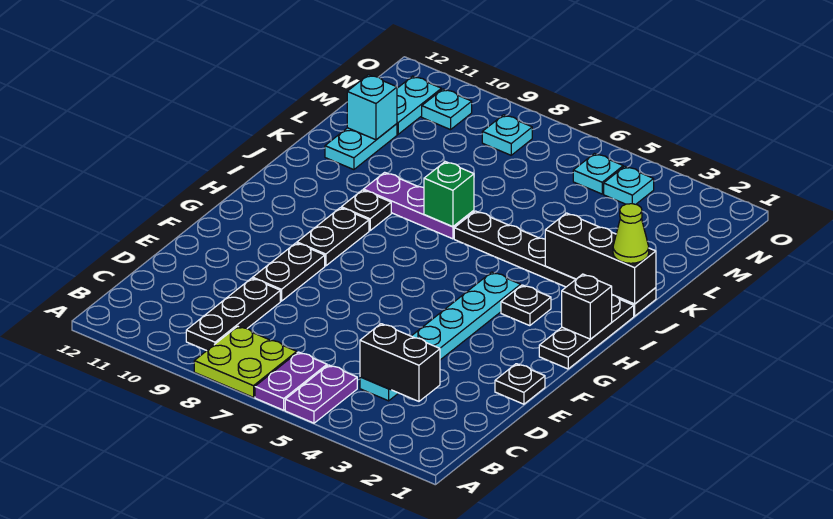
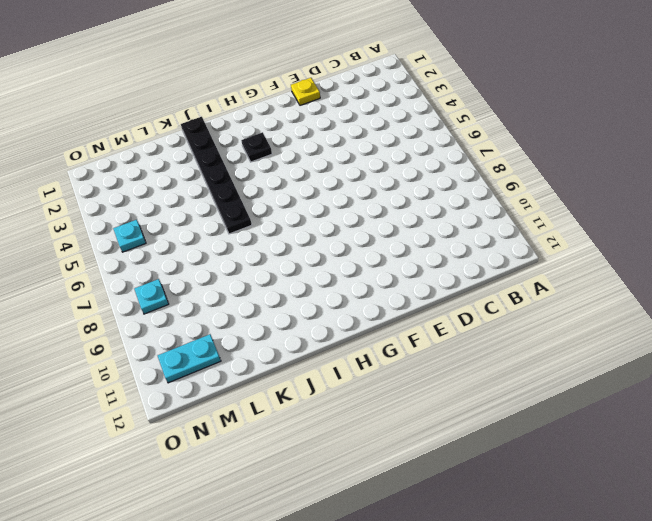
yellow 1x1 plate [291,78,320,105] -> black 1x1 plate [495,364,545,404]
none -> purple 1x2 plate [285,365,357,423]
none -> purple 1x2 plate [255,352,327,410]
none -> lime 2x2 plate [194,326,297,397]

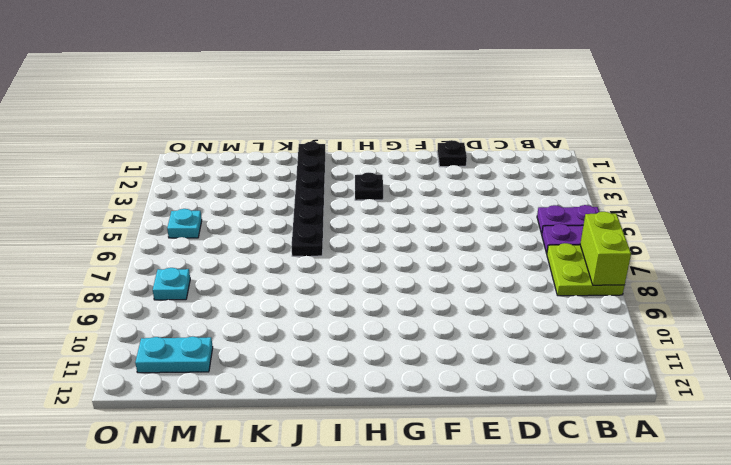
lime 1x2 brick [580,212,631,285] -> none
none -> black 1x3 plate [186,278,280,351]
none -> cyan 1x6 plate [360,272,521,401]
none -> black 1x2 plate [253,243,325,301]

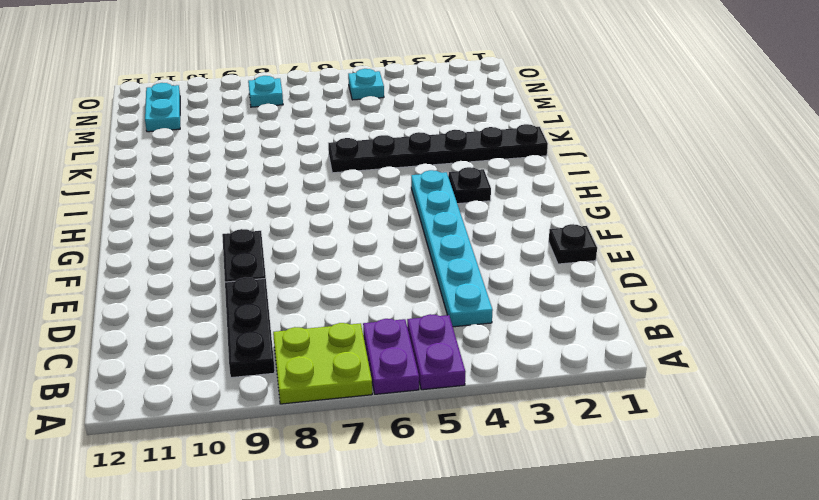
none -> black 1x3 plate [539,295,634,369]
none -> black 1x2 plate [297,208,369,266]
none -> black 1x1 plate [341,190,391,231]

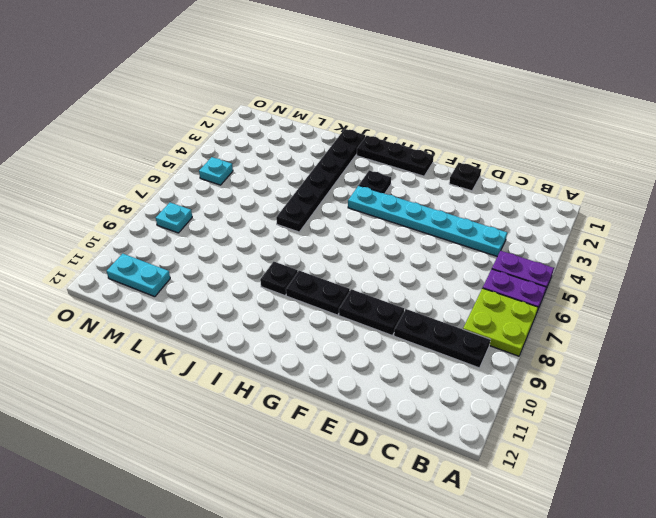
none -> purple 1x3 plate [363,172,474,239]
none -> cyan 1x2 plate [325,124,397,170]
none -> cyan 1x1 plate [604,166,654,204]

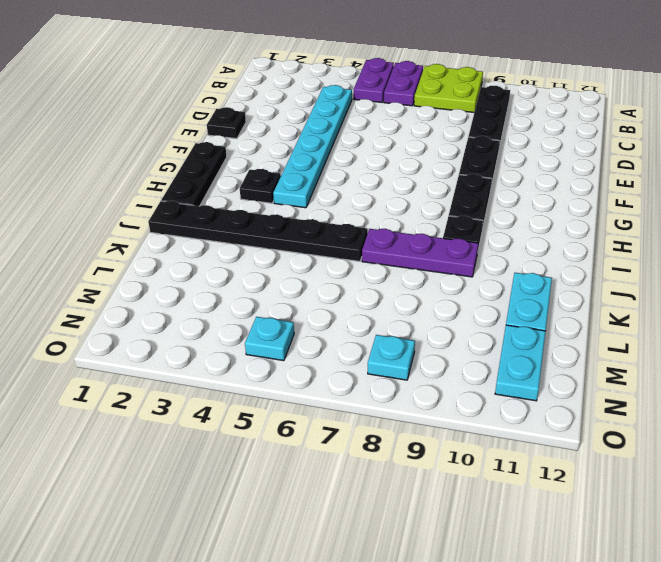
none -> cyan 1x1 plate [604,166,654,204]
none -> cyan 1x1 plate [422,89,472,130]
none -> black 1x2 brick [360,324,440,401]

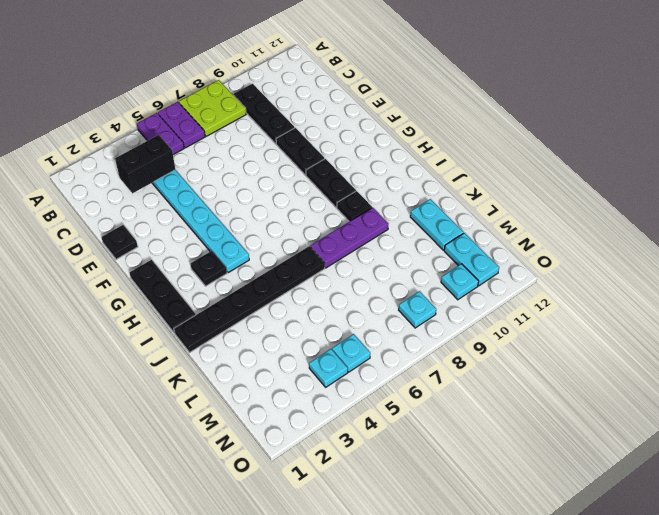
none -> black 1x1 brick [562,274,612,339]
none -> black 1x3 brick [545,213,656,304]
none -> green 1x1 brick [424,162,474,227]

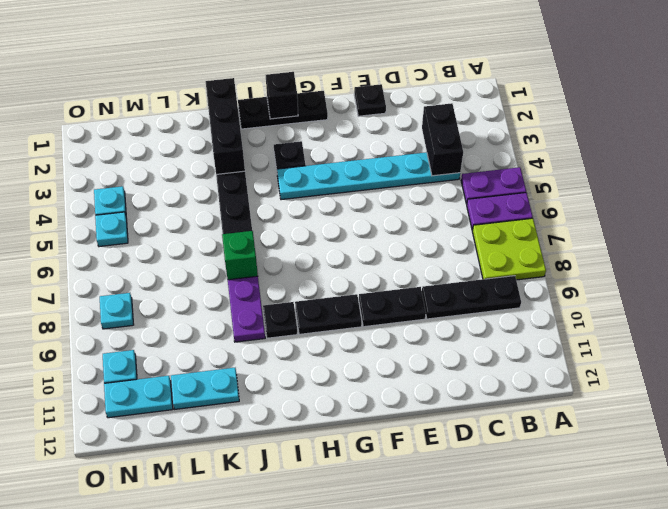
none -> cyan 1x1 brick [347,75,397,140]
none -> lime 1x1 cone [613,204,649,263]

